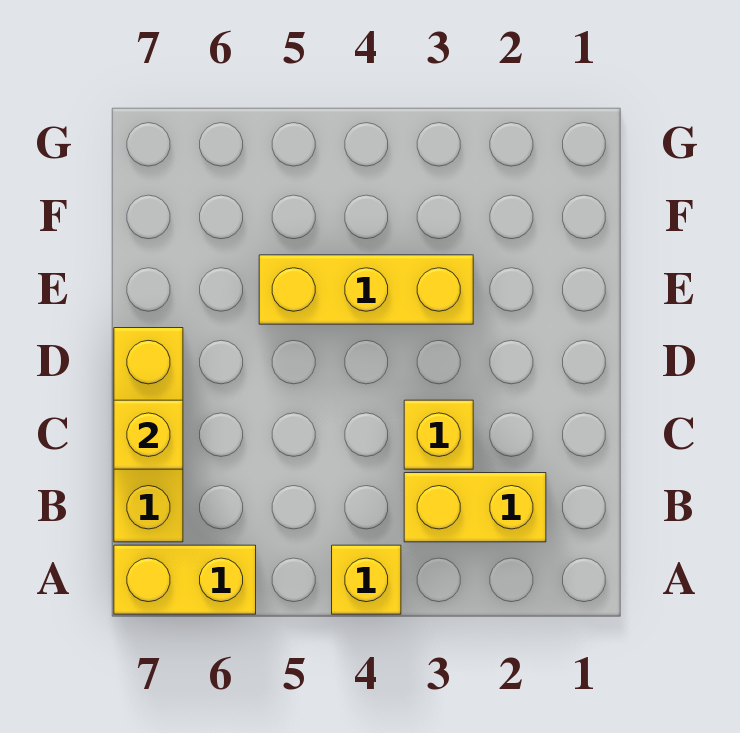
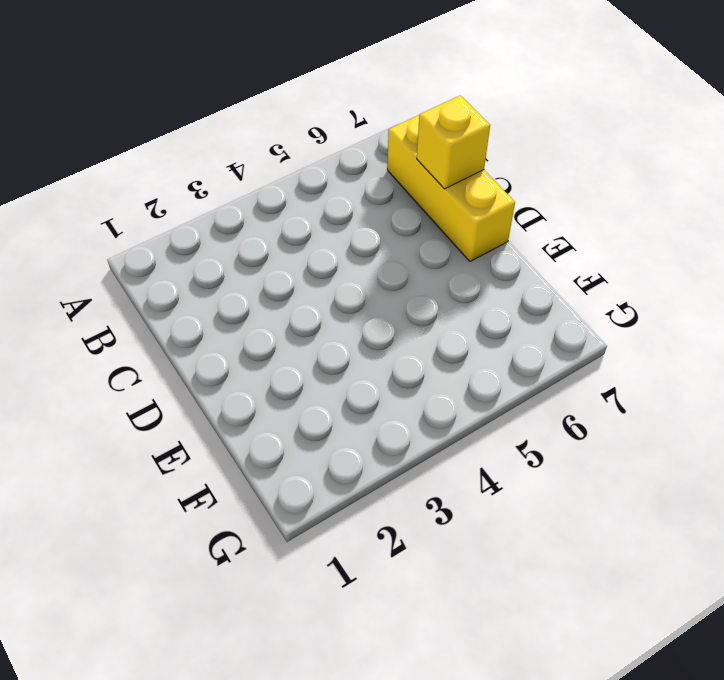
none -> yellow 1x1 brick [332,545,401,614]
none -> yellow 1x2 brick [114,545,256,614]

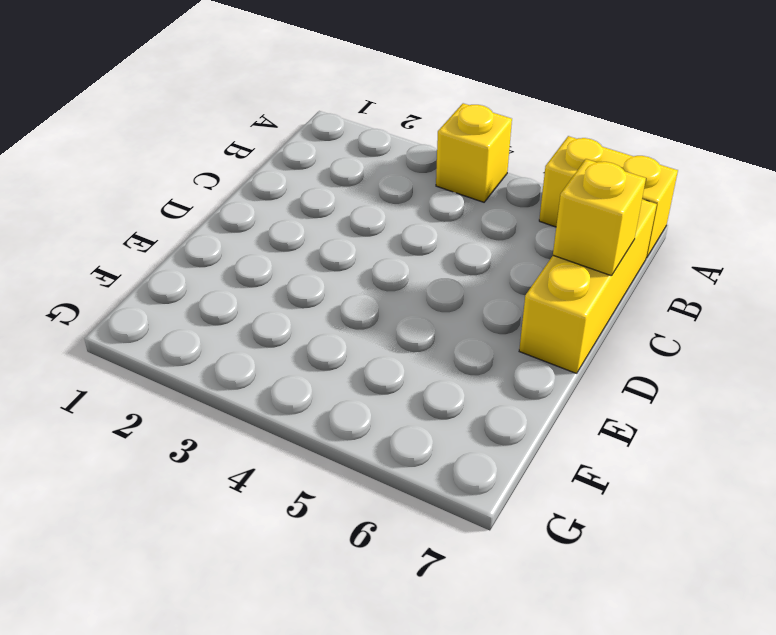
none -> yellow 1x2 brick [404,473,546,542]
none -> yellow 1x1 brick [404,400,473,469]

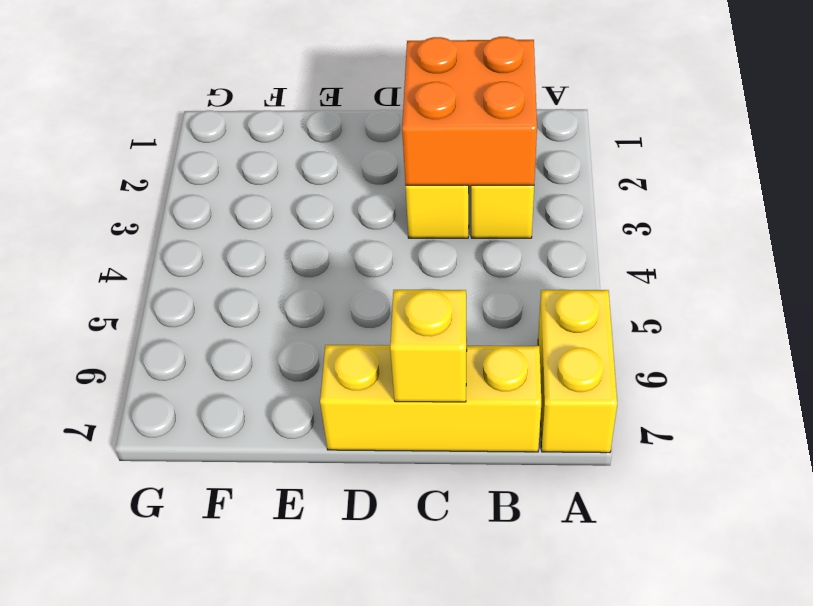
orange 2x2 brick [402,37,537,185] -> none
none -> yellow 1x1 brick [332,545,401,614]
none -> yellow 1x3 brick [259,255,473,324]

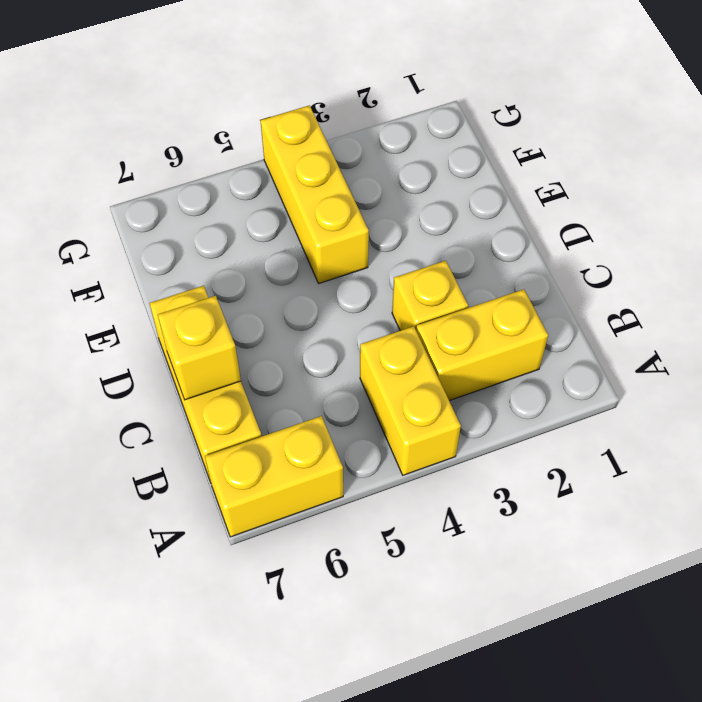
yellow 1x2 brick [360,326,461,475] -> yellow 1x1 brick [332,545,401,614]
yellow 1x3 brick [260,105,369,283] -> yellow 1x3 brick turned to [259,255,473,324]

